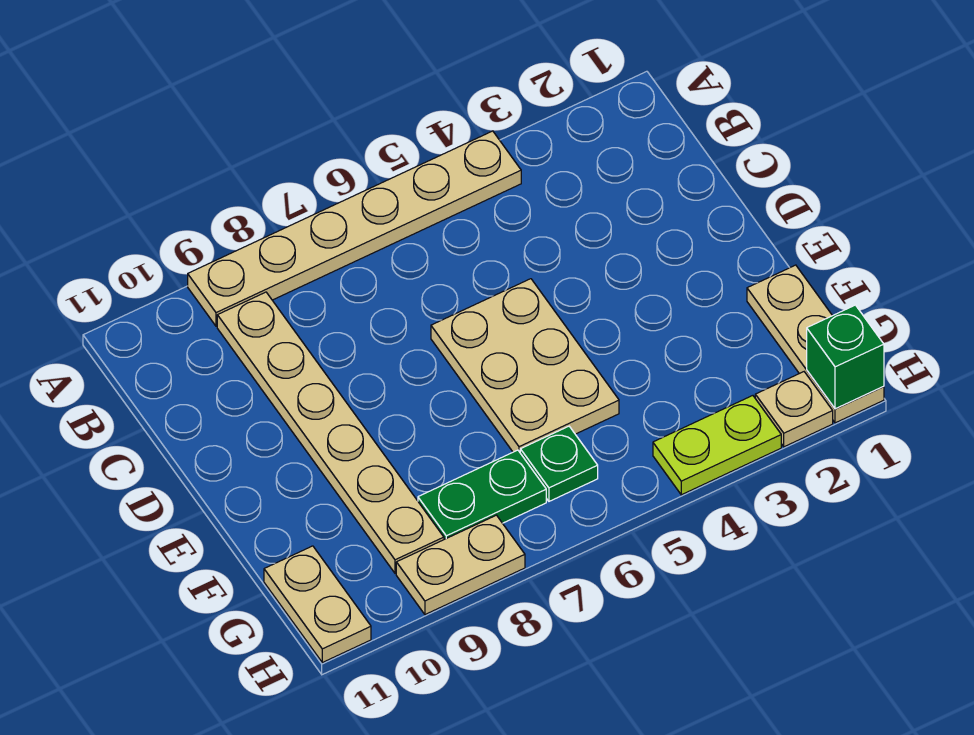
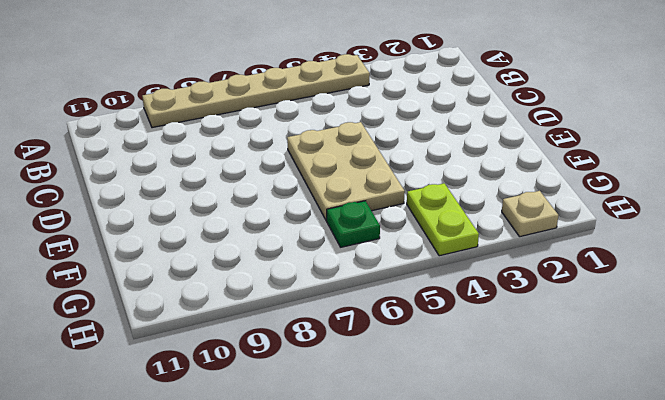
lime 1x2 plate [407,183,479,256] -> lime 1x2 plate turned to [653,396,781,495]
none -> tan 1x6 plate [217,292,444,573]
none -> tan 1x3 plate [747,265,884,423]

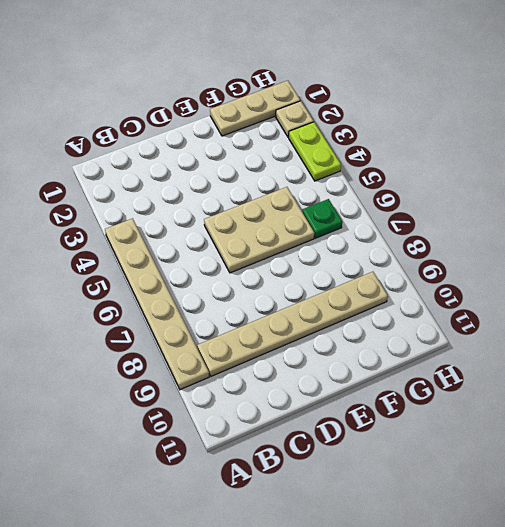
none -> green 1x2 plate [418,450,546,539]
none -> tan 1x2 plate [264,546,371,663]

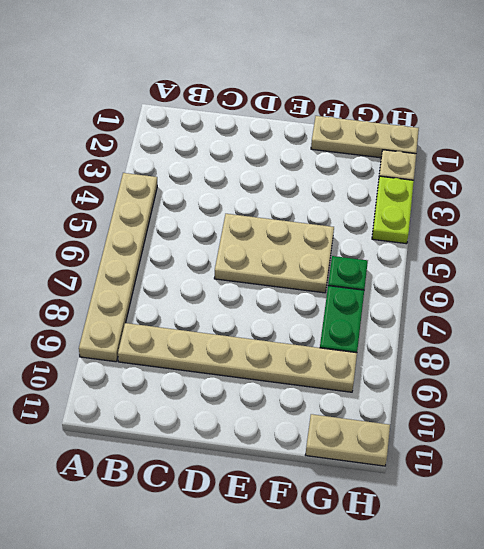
none -> tan 1x2 plate [396,515,525,615]
none -> green 1x1 brick [807,305,884,409]

